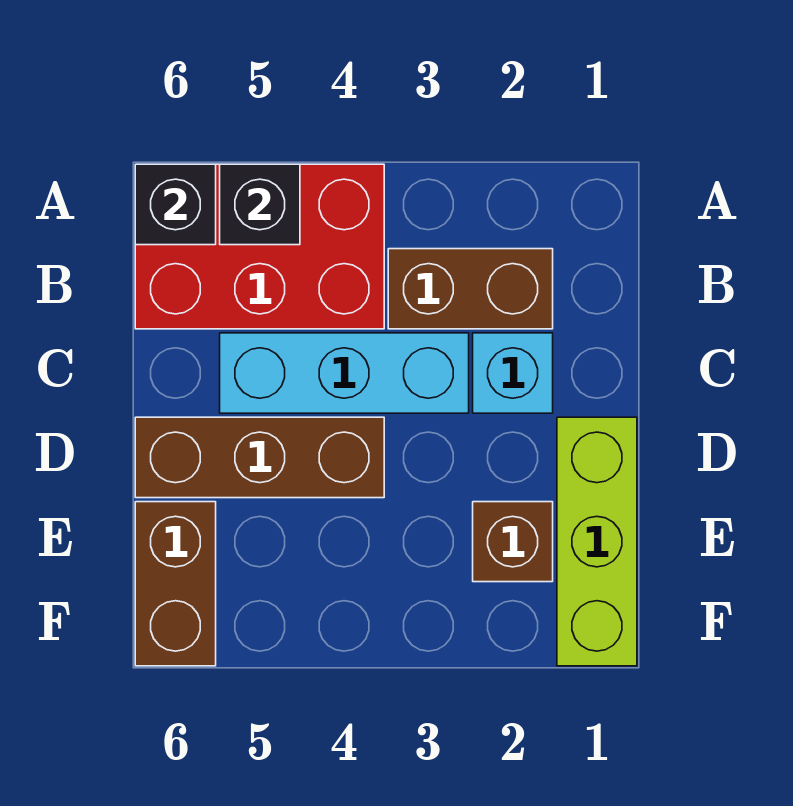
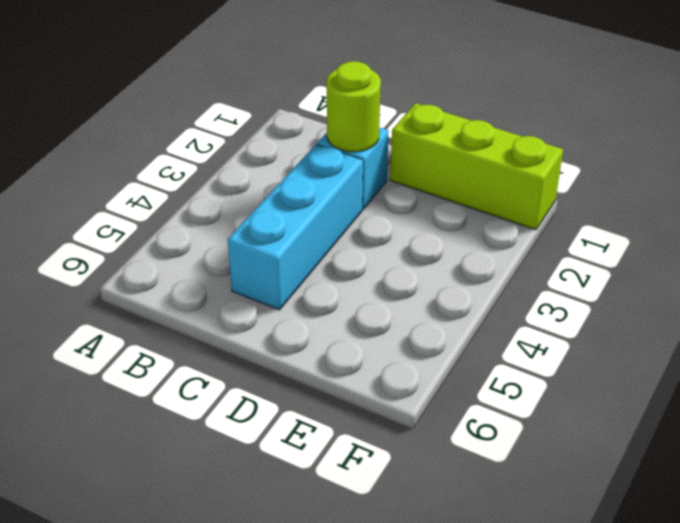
lime 1x1 round brick [327,61,381,152] -> none
none -> red 2x3 brick [135,164,384,329]
none -> brown 1x2 brick [388,249,553,329]

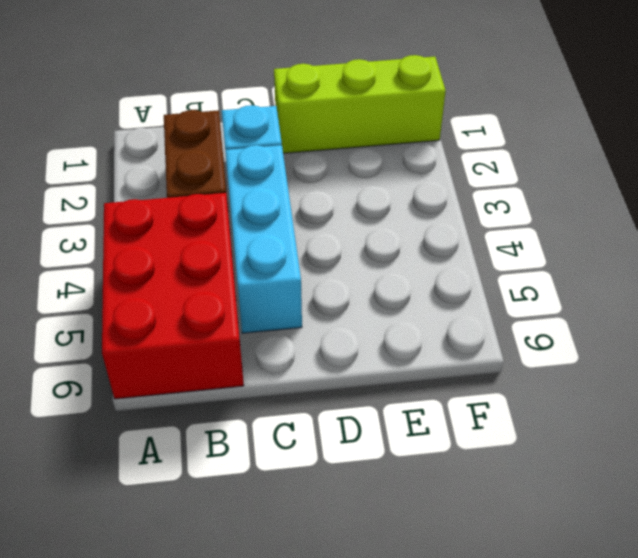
none -> brown 1x3 brick [135,417,384,498]
none -> brown 1x1 brick [473,502,553,582]

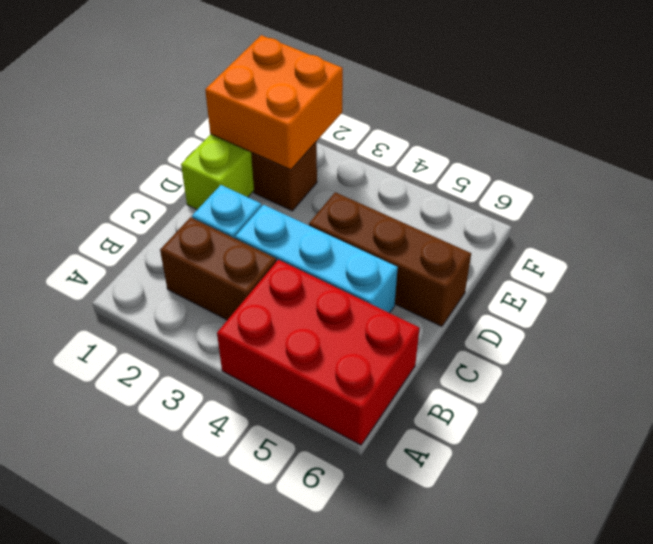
orange 2x2 brick [205,35,343,170] -> none
none -> brown 1x2 brick [135,502,216,666]
none -> black 1x1 brick [220,164,300,245]

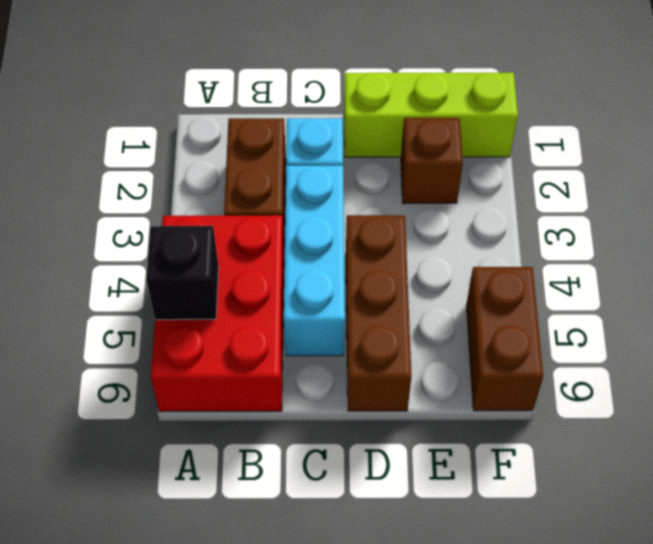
brown 1x2 brick [466,267,543,411] -> brown 1x2 brick turned to [135,502,216,666]
none -> black 1x1 brick [135,164,216,245]

